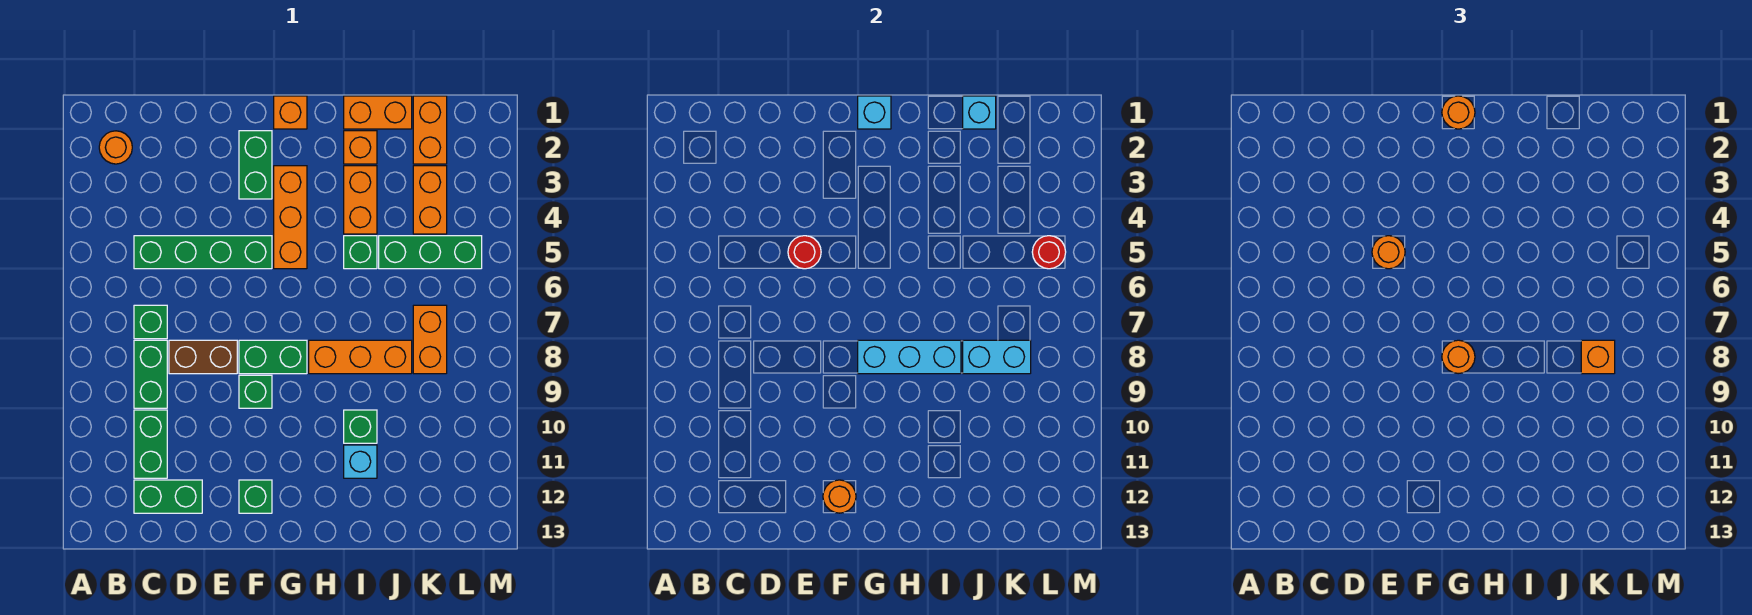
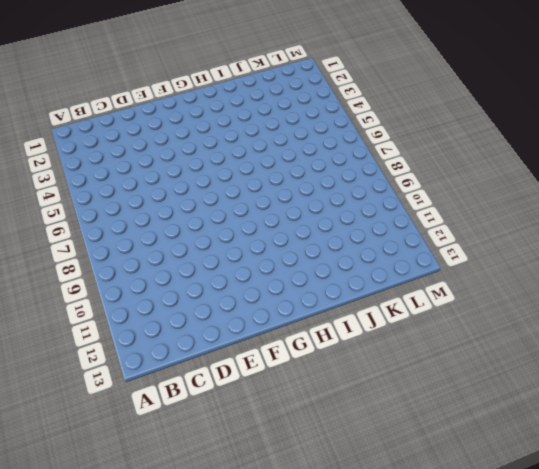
none -> orange 1x1 round brick [99,131,132,164]
none -> green 1x4 brick [134,236,272,269]
none -> green 1x1 brick [134,305,167,339]
none -> green 1x2 brick [134,340,167,408]

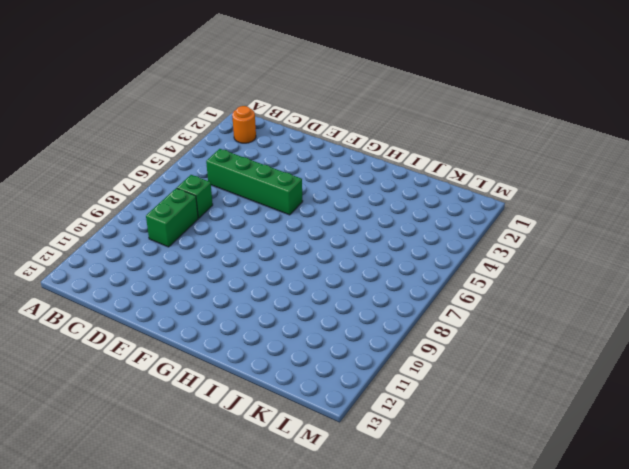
none -> green 1x2 brick [134,410,167,478]
none -> green 1x2 brick [134,480,202,513]
none -> brown 1x2 brick [169,340,237,374]
none -> green 1x2 brick [239,131,272,199]

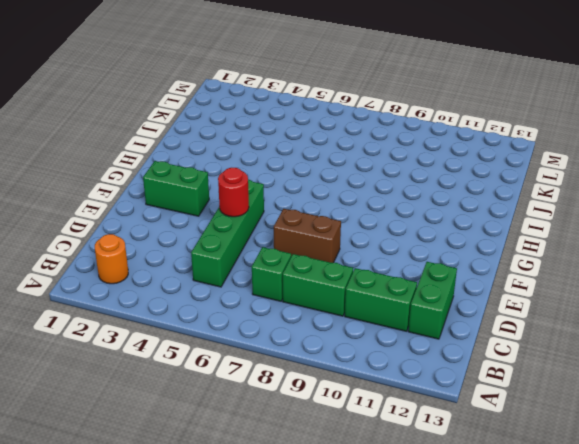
brown 1x2 brick [274,209,341,263] -> brown 1x2 brick turned to [169,340,237,374]
none -> green 1x2 brick [239,340,307,374]
none -> green 1x1 brick [239,375,272,408]
none -> green 1x1 brick [239,480,272,513]
none -> orange 1x1 brick [274,96,307,129]

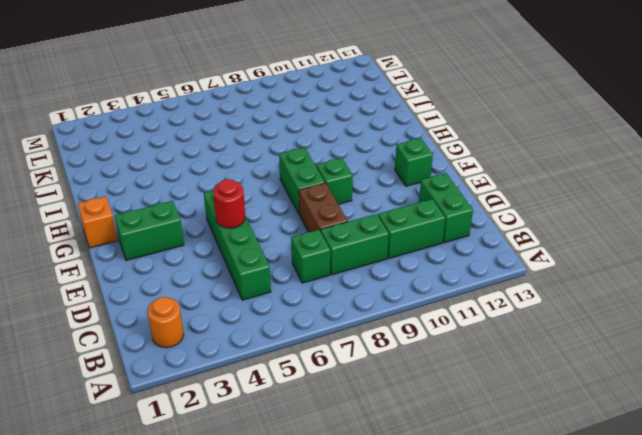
none -> orange 1x3 brick [274,166,307,269]
none -> orange 1x3 brick [309,340,412,374]
none -> orange 1x2 brick [344,96,412,129]
none -> orange 1x1 brick [344,131,377,164]

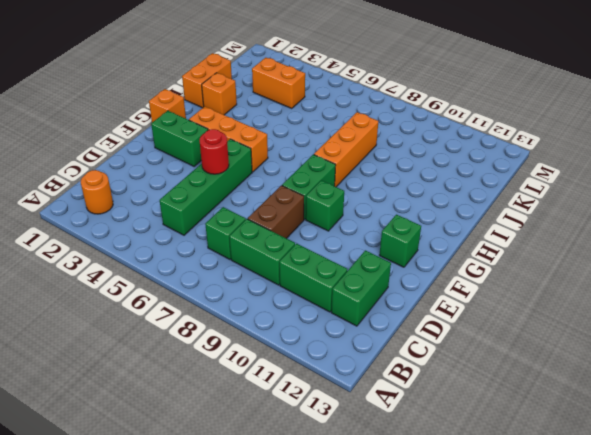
none -> orange 1x2 brick [344,166,377,234]
none -> green 1x1 brick [344,236,377,269]
none -> green 1x1 brick [344,410,377,443]
none -> cyan 1x1 brick [344,445,377,478]

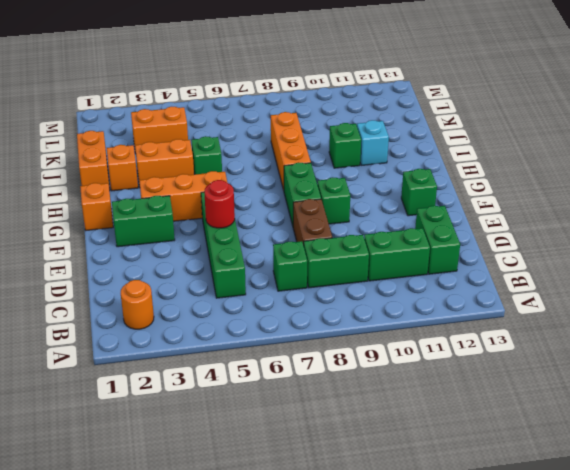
none -> green 1x3 brick [379,236,482,269]
none -> orange 1x2 brick [413,96,447,164]
none -> orange 1x2 brick [413,305,447,374]
none -> orange 1x1 round brick [823,480,856,513]

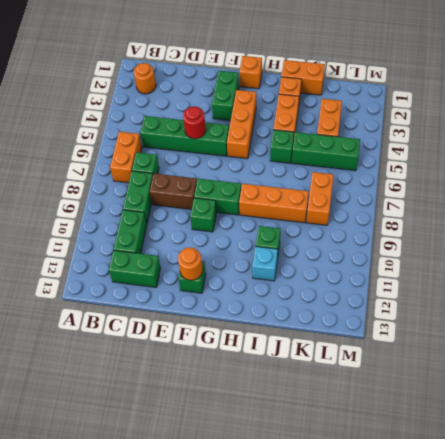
orange 1x2 brick [110,132,142,183] -> orange 1x2 brick moved to [413,96,447,164]
none -> cyan 1x1 brick [858,96,891,129]
none -> cyan 1x3 brick [858,340,961,374]
none -> cyan 1x1 brick [963,96,996,129]
none -> cyan 1x2 brick [963,340,1031,374]

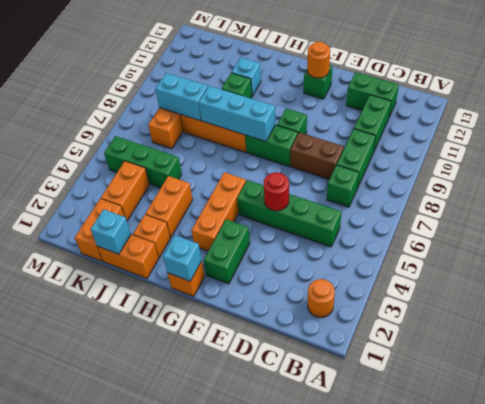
none -> green 1x1 brick [344,236,377,269]
none -> red 1x1 round brick [1032,236,1066,269]
none -> orange 1x1 round brick [1372,236,1405,269]
none -> orange 1x1 round brick [1442,96,1475,129]

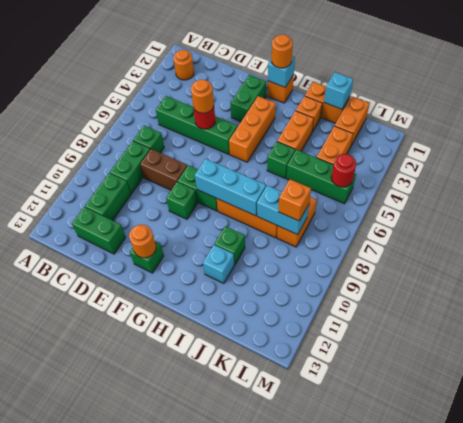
none -> orange 1x1 round brick [1442,340,1475,374]

